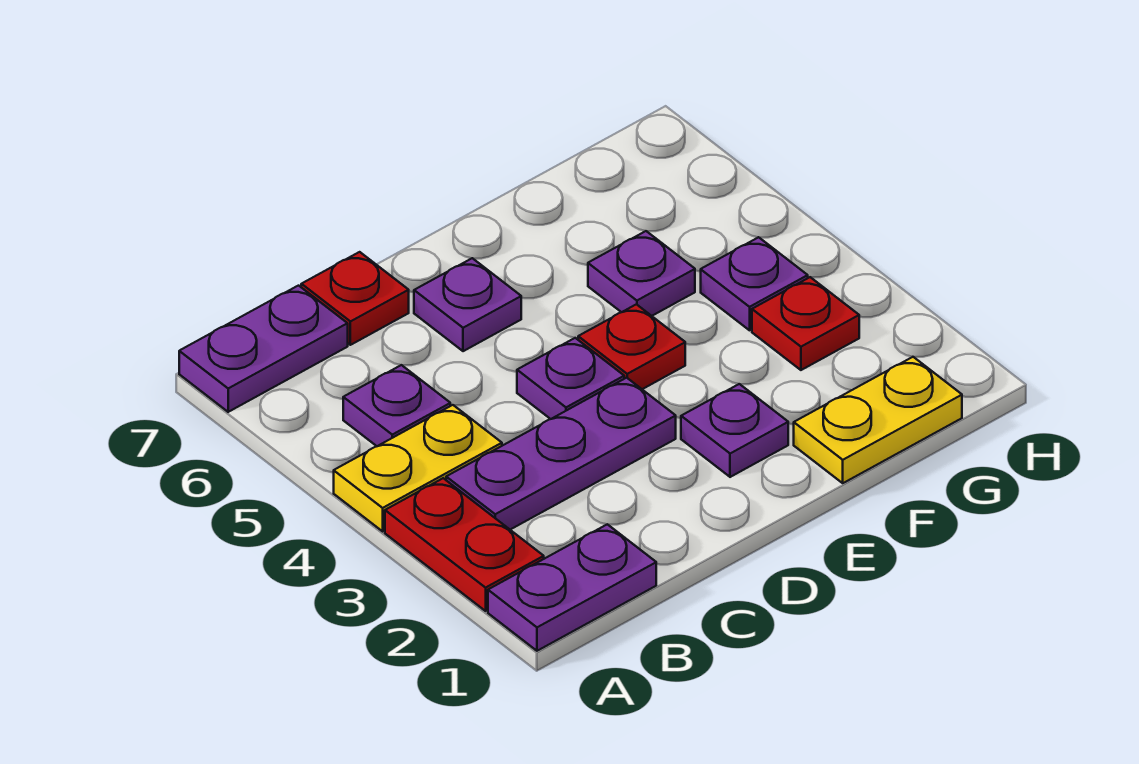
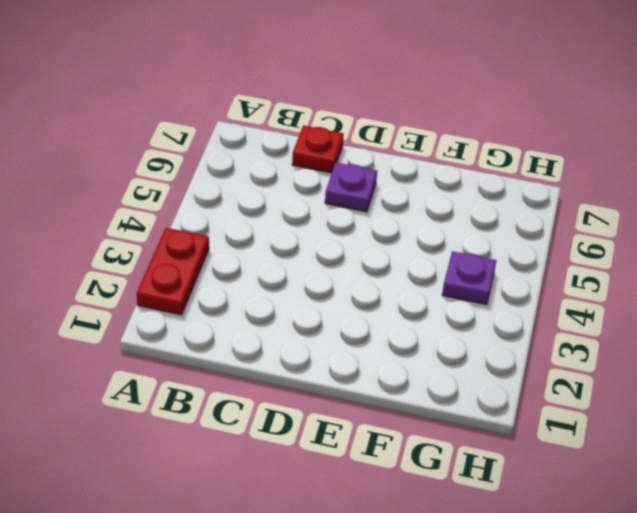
none -> purple 1x2 plate [488,524,656,651]
none -> yellow 1x2 plate [334,405,502,531]
none -> purple 1x2 plate [179,286,348,412]

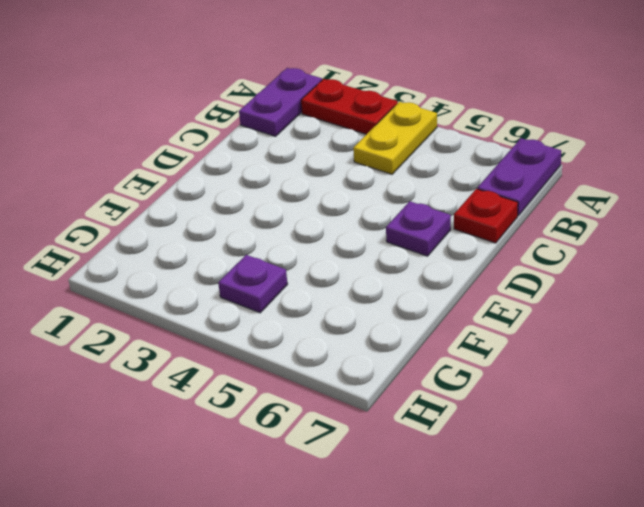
none -> purple 1x3 plate [446,378,676,530]
none -> purple 1x1 plate [343,365,450,446]
none -> purple 1x1 plate [517,338,624,419]

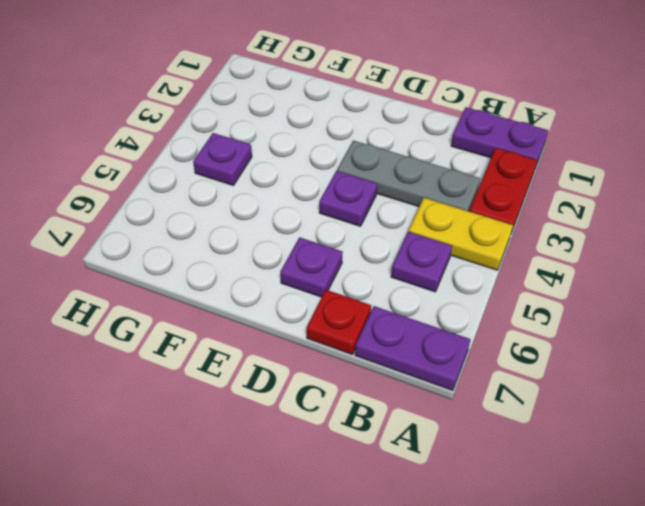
grey 1x3 plate [337,140,480,211] -> purple 1x3 plate [446,378,676,530]
none -> purple 1x1 plate [681,384,788,477]
none -> red 1x1 plate [578,304,685,389]
none -> yellow 1x2 plate [794,357,962,483]

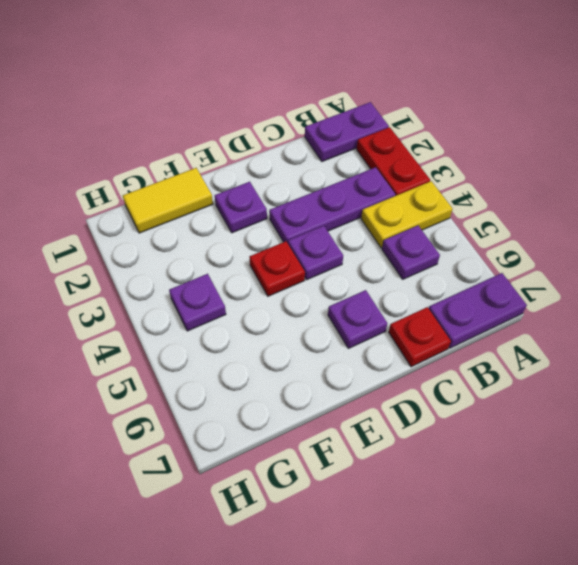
yellow 1x2 tile [123,168,213,233] -> yellow 1x2 plate [794,357,962,483]
none -> purple 1x1 plate [588,231,695,316]
none -> red 1x1 plate [752,277,859,370]

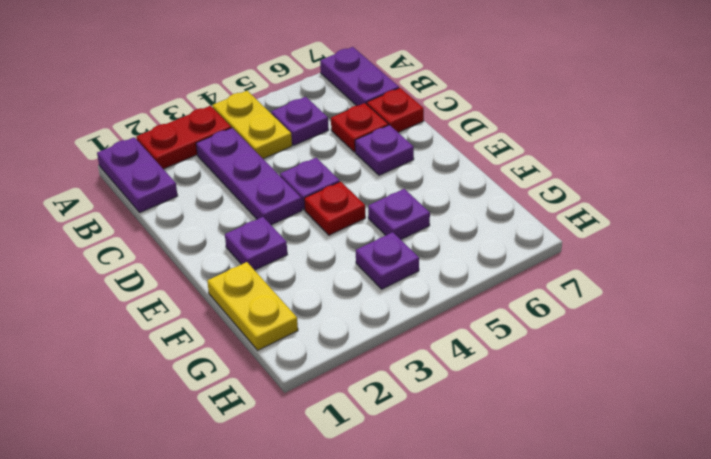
red 1x1 plate [331,103,388,152] -> red 1x1 plate moved to [752,277,859,370]

